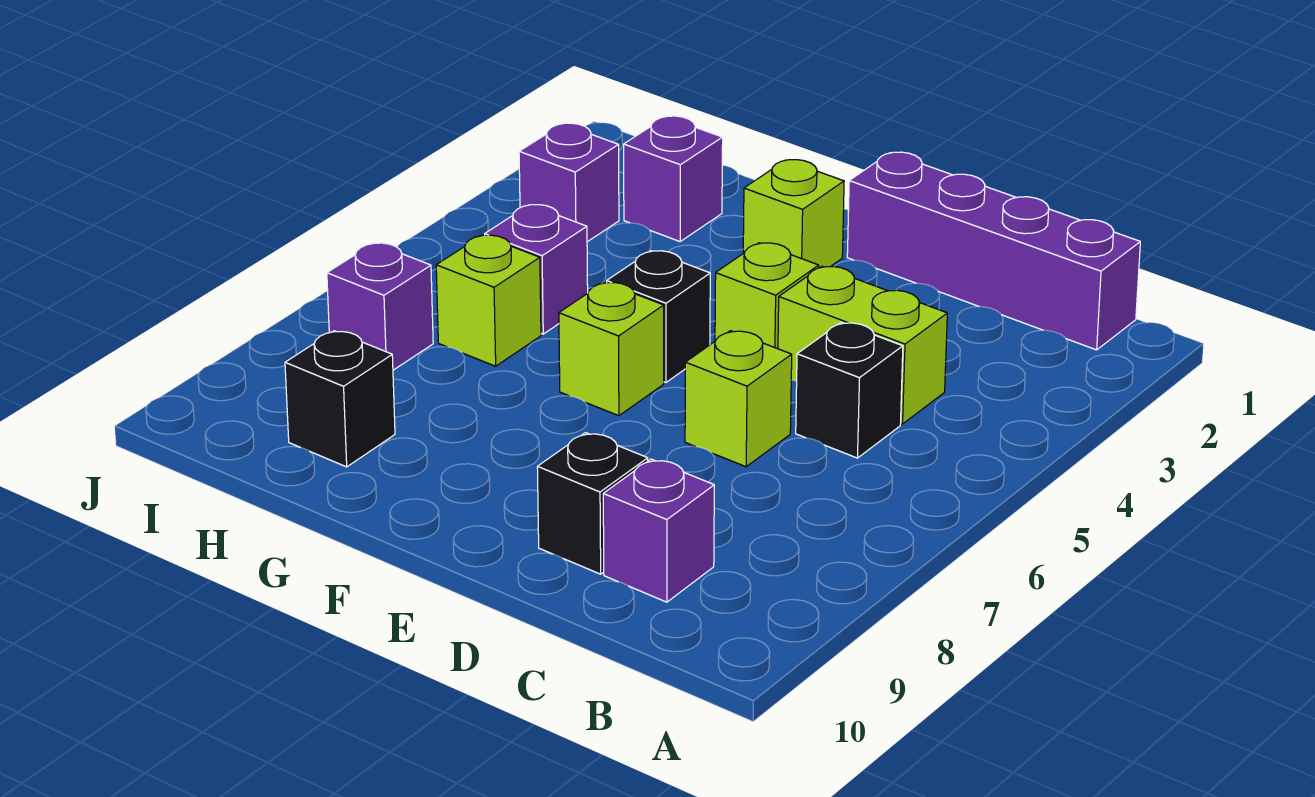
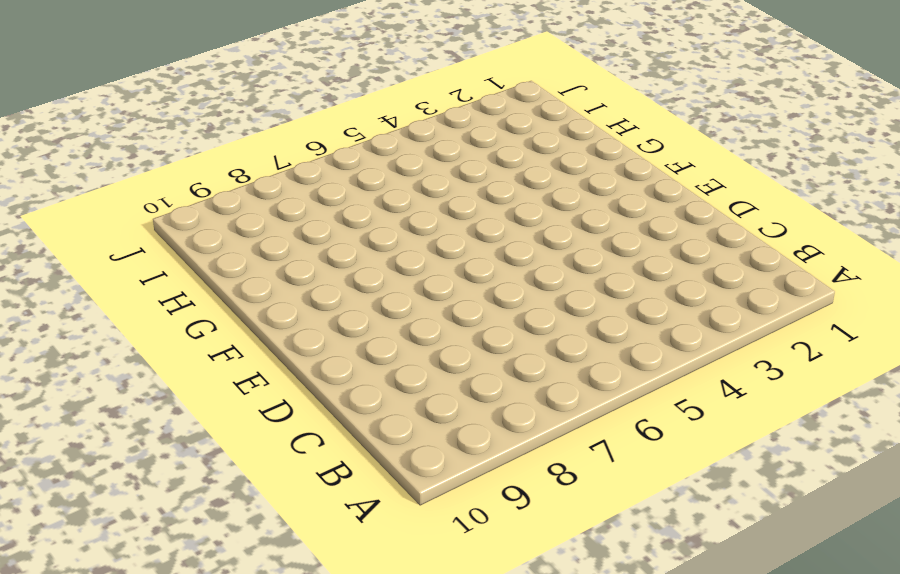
none -> purple 1x4 brick [847,152,1140,350]
none -> lime 1x2 brick [778,266,947,424]
none -> black 1x1 brick [796,323,903,458]

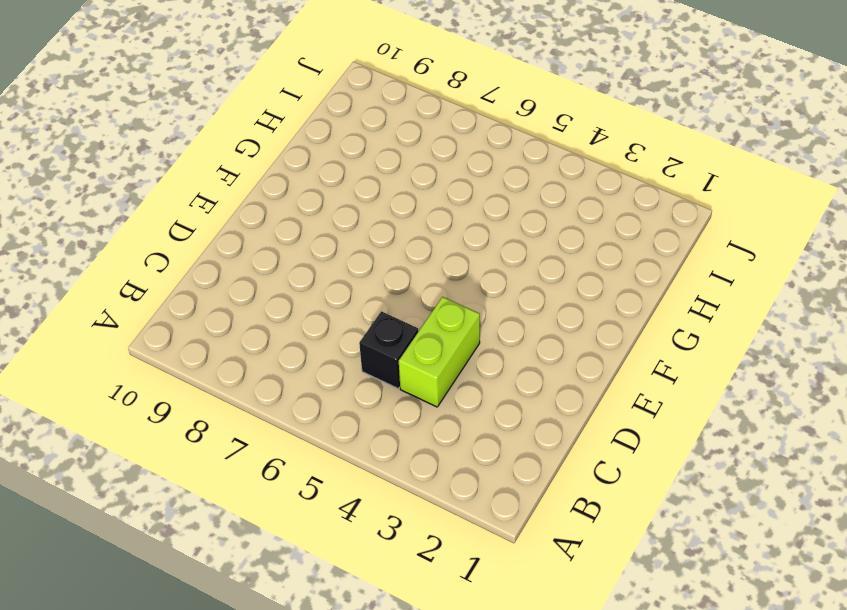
none -> purple 1x4 brick [847,152,1140,350]
none -> purple 1x1 brick [603,459,714,602]
none -> lime 1x1 brick [685,331,792,467]

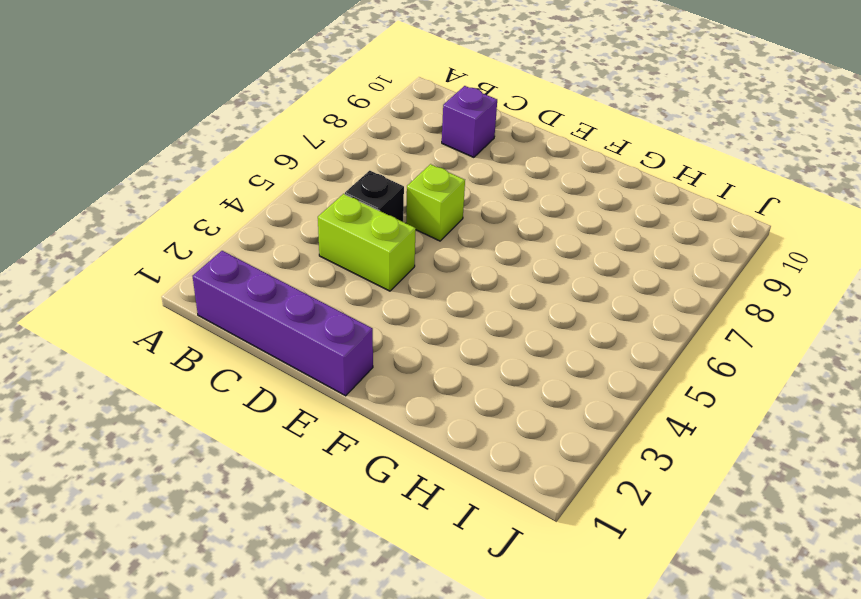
none -> black 1x1 brick [537,433,648,574]
none -> lime 1x1 brick [715,243,819,349]
none -> lime 1x1 brick [743,160,844,268]

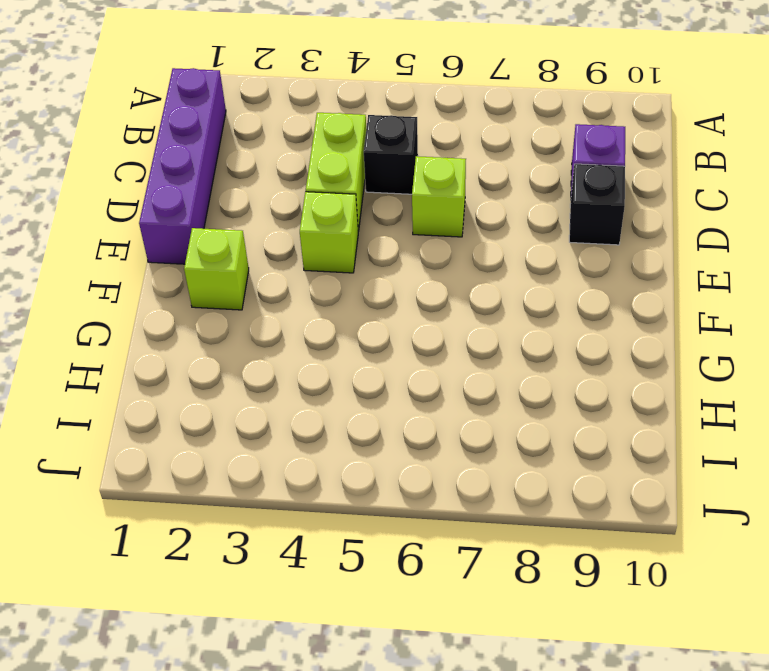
none -> black 1x1 brick [607,251,710,382]
none -> lime 1x1 brick [559,282,664,416]
none -> purple 1x1 brick [624,116,723,242]

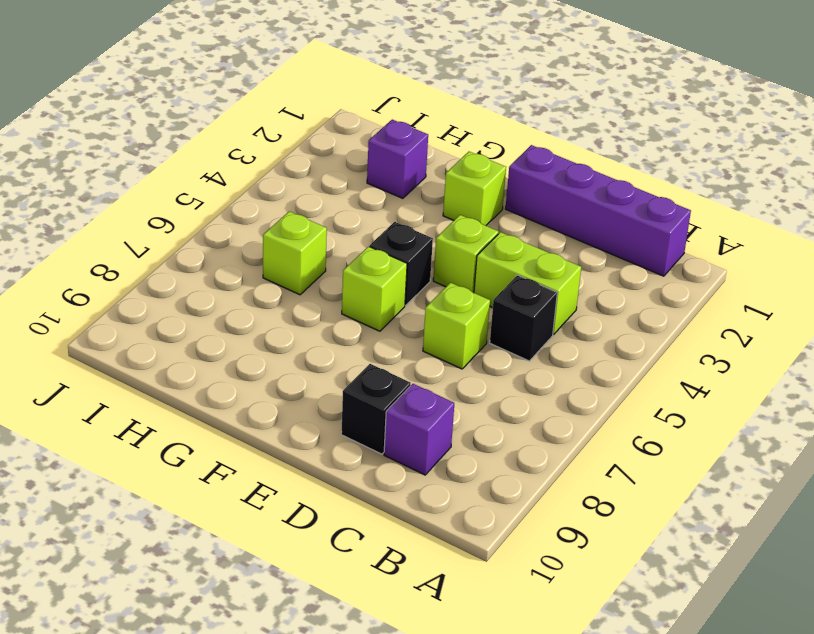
none -> purple 1x1 brick [485,205,588,334]
none -> black 1x1 brick [285,331,395,467]
none -> purple 1x1 brick [519,123,619,242]

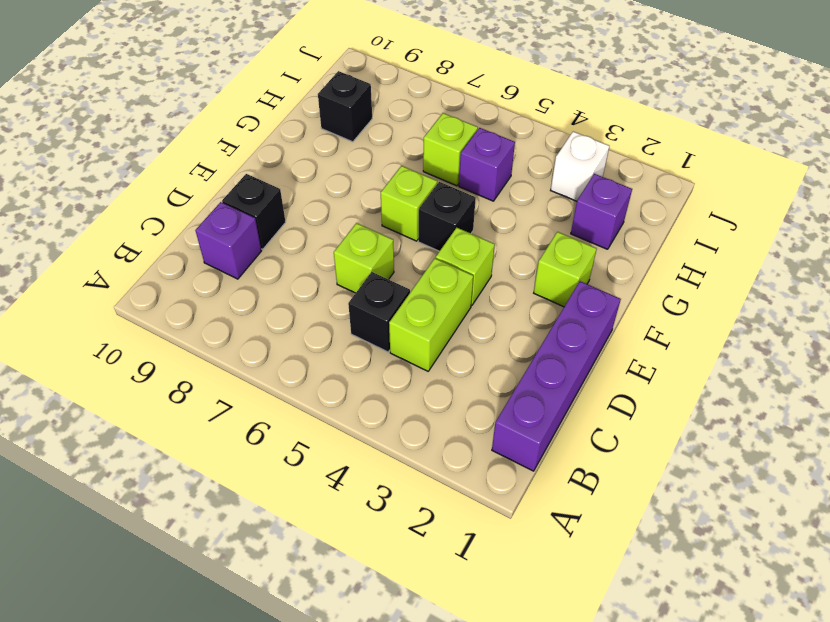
white 1x1 brick [551,132,609,201] -> purple 1x1 brick [519,123,619,242]
none -> purple 1x1 brick [327,243,433,370]

